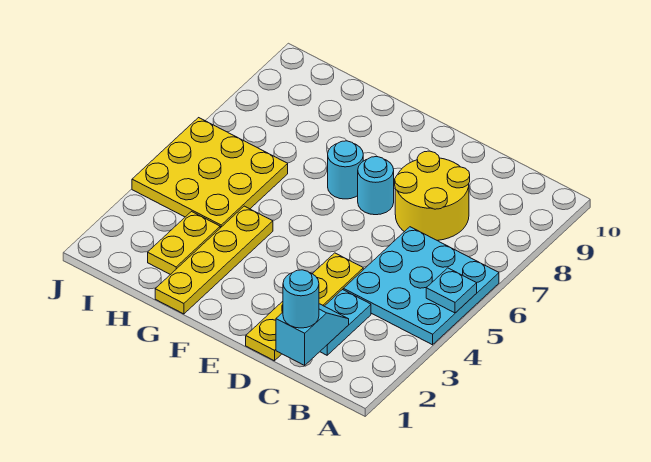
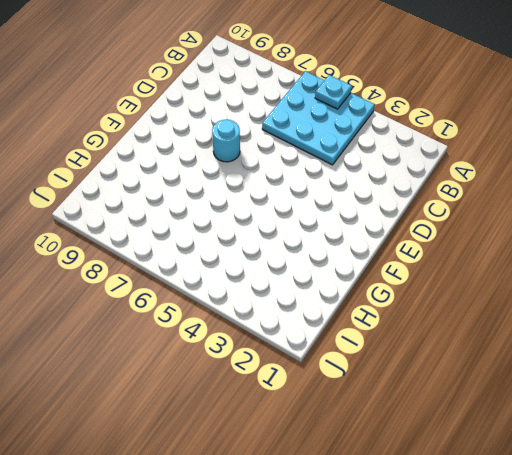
none -> cyan 1x2 plate [320,290,371,355]
none -> yellow 2x2 round brick [395,151,470,241]
none -> yellow 1x4 plate [246,253,363,361]

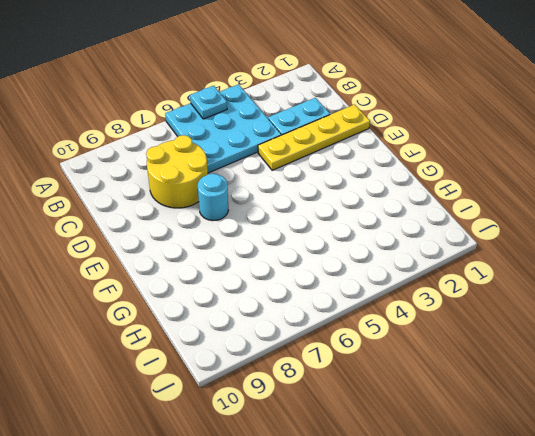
none -> cyan 1x1 round brick [328,141,363,199]
none -> yellow 1x4 plate [155,206,273,314]
none -> yellow 1x2 plate [148,212,220,275]

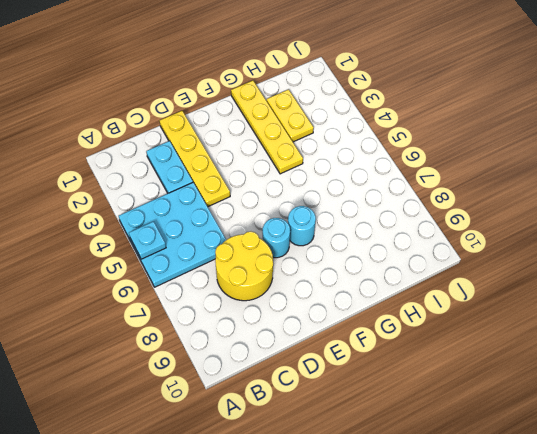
none -> yellow 3x3 plate [132,118,288,228]
none -> cyan 1x2 slope [276,304,349,365]
none -> cyan 1x1 round brick [283,270,319,328]

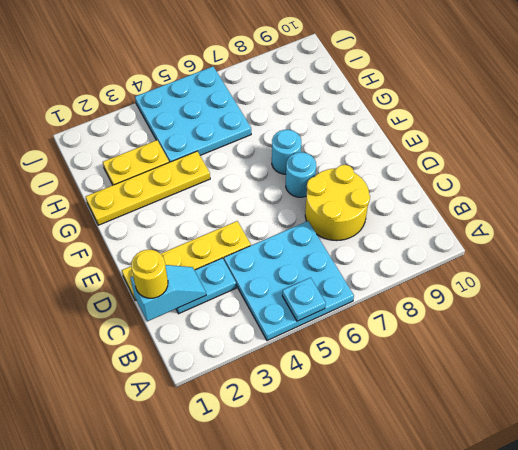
yellow 1x1 round brick [131,250,168,298] -> cyan 1x1 round brick [283,270,319,328]
cyan 3x3 plate [135,67,251,162] -> yellow 3x3 plate [132,118,288,228]

